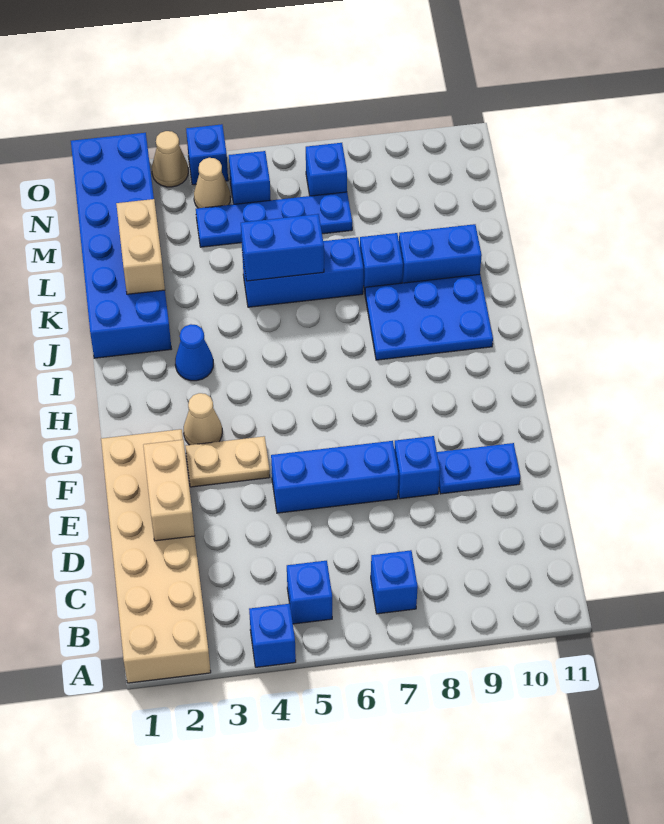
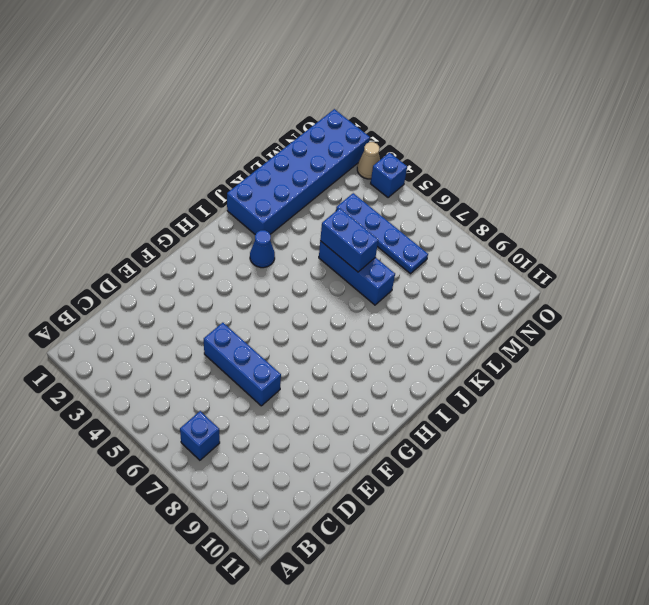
none -> tan 2x6 brick [101,429,211,683]
none -> blue 1x1 brick [249,604,296,667]
none -> blue 1x1 brick [287,561,332,624]

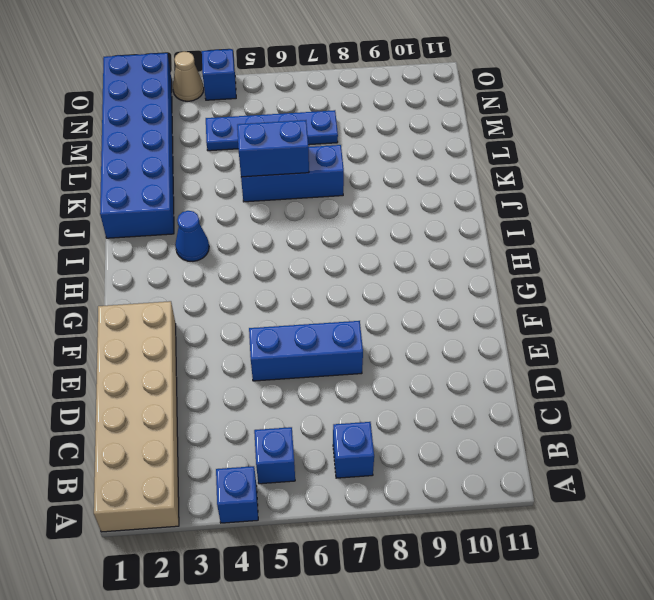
none -> blue 1x1 brick [394,436,440,499]
none -> blue 1x2 plate [437,443,520,494]
none -> tan 1x2 plate [185,436,270,487]

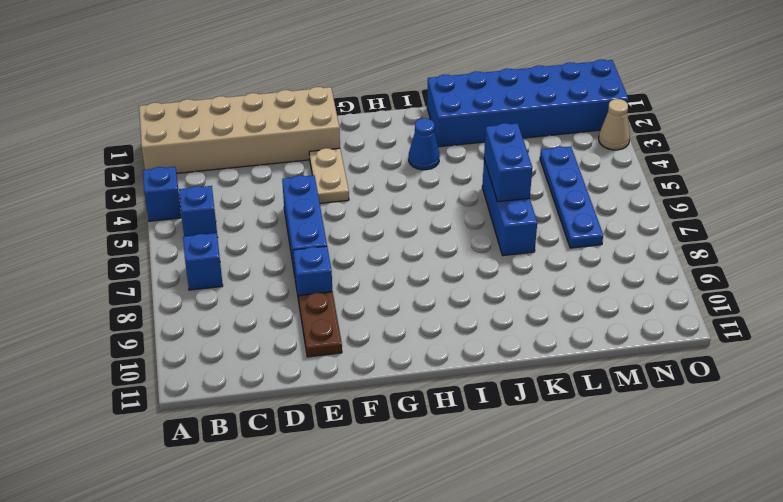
brown 1x2 plate [299,292,342,357] -> blue 1x2 plate [437,443,520,494]
none -> tan 1x1 cone [184,393,222,445]
none -> blue 2x3 plate [365,274,493,360]
none -> blue 1x1 brick [360,233,403,292]

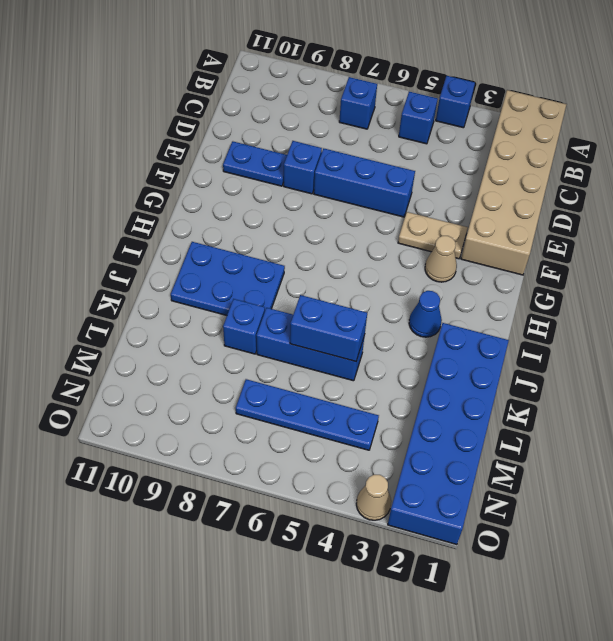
none -> blue 1x2 brick [399,224,482,283]
none -> tan 1x1 cone [194,158,231,208]
none -> blue 1x1 brick [229,151,270,204]

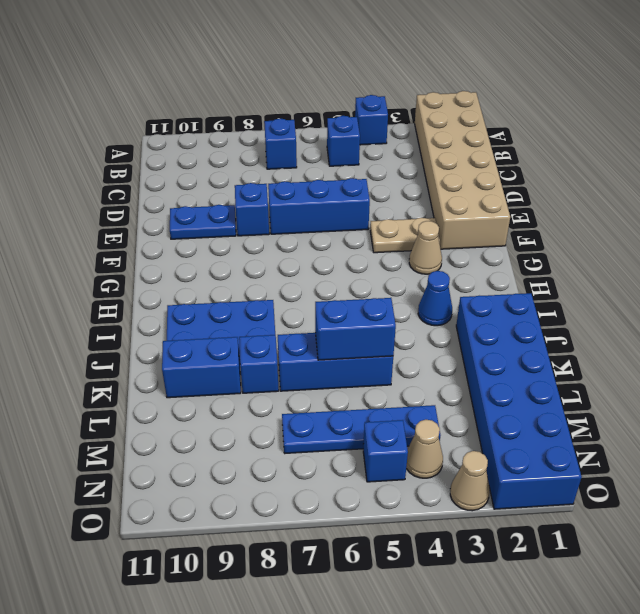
none -> blue 1x1 brick [306,143,347,196]
none -> blue 1x1 brick [186,124,228,185]
none -> tan 1x2 brick [143,440,195,541]

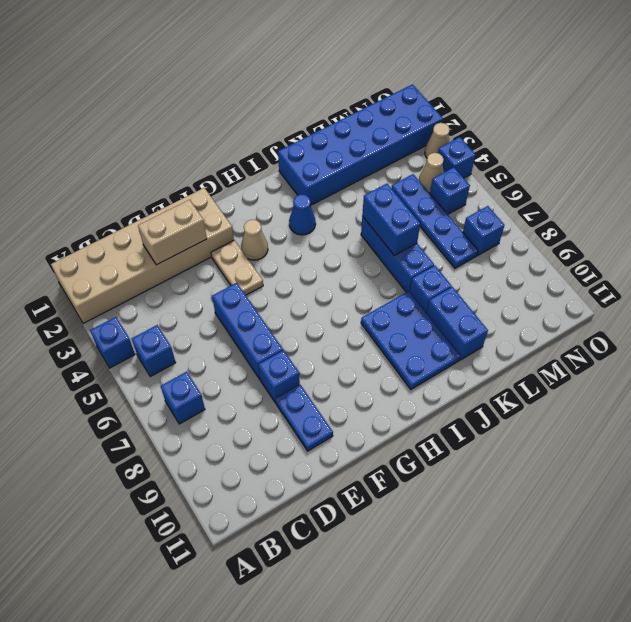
none -> tan 1x2 brick [116,199,165,294]

